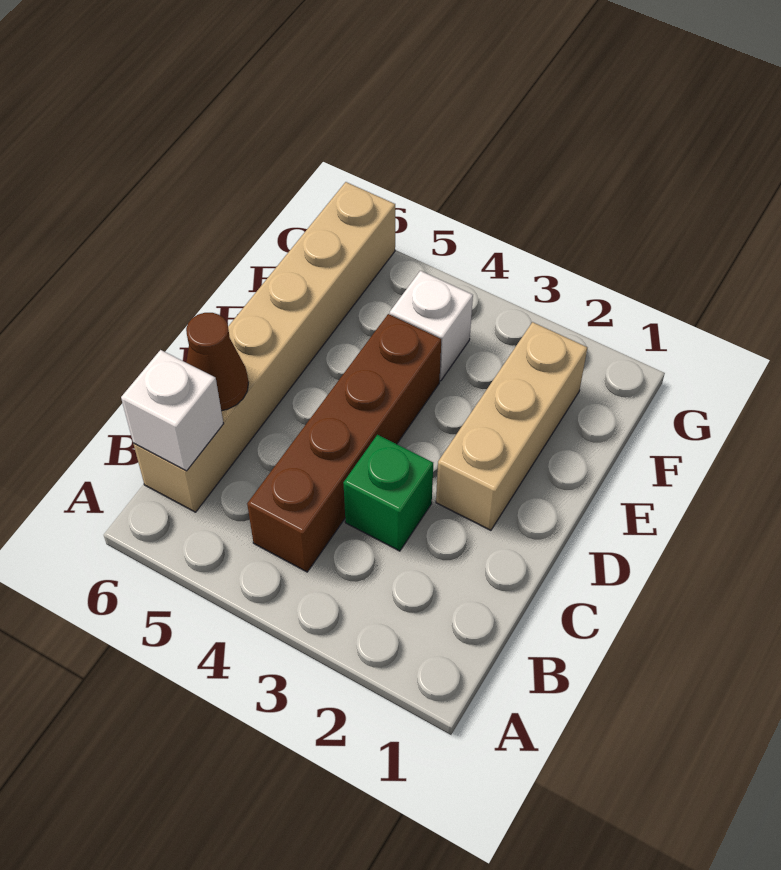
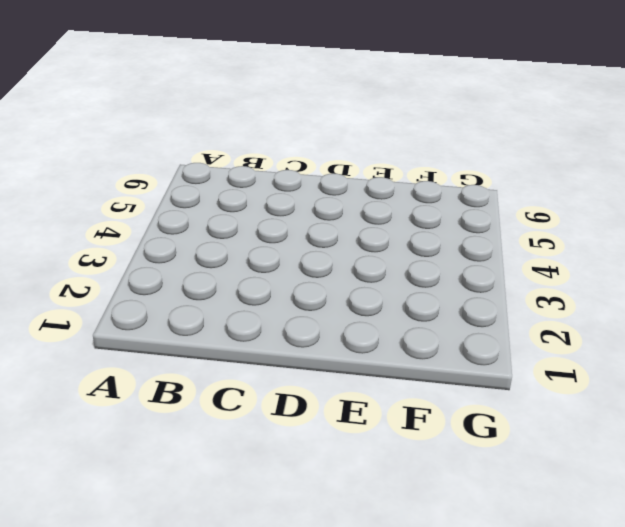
none -> brown 1x4 brick [247,314,441,572]
none -> tan 1x6 brick [133,182,395,512]

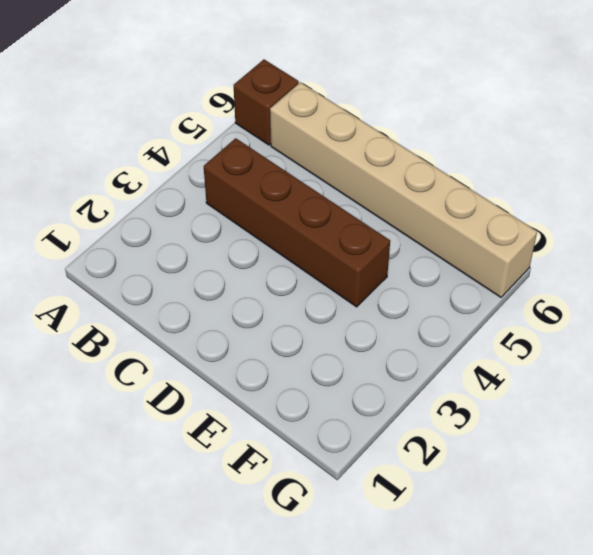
brown 1x1 brick [234,60,299,145] -> none
none -> green 1x1 brick [343,435,433,551]
none -> tan 1x3 brick [436,322,587,530]

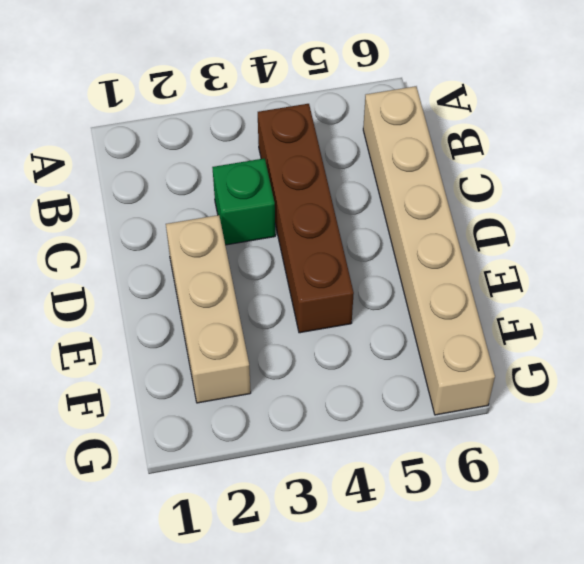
none -> white 1x1 brick [390,271,473,381]
none -> white 1x1 brick [121,350,224,471]

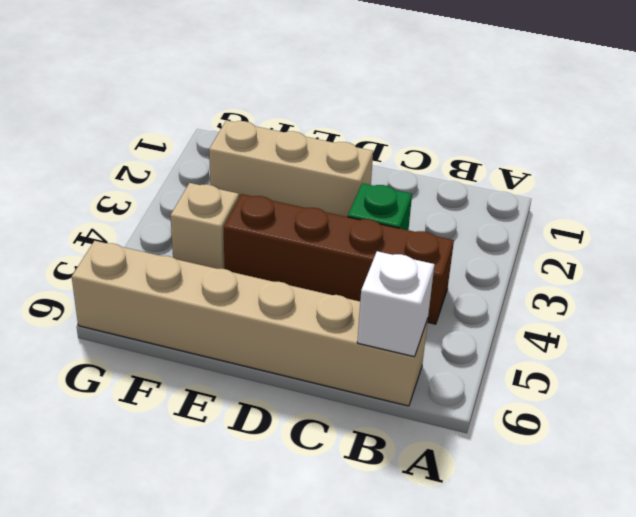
tan 1x1 brick [170,183,239,269] -> white 1x1 brick [390,271,473,381]
none -> brown 1x1 cone [186,313,249,411]

